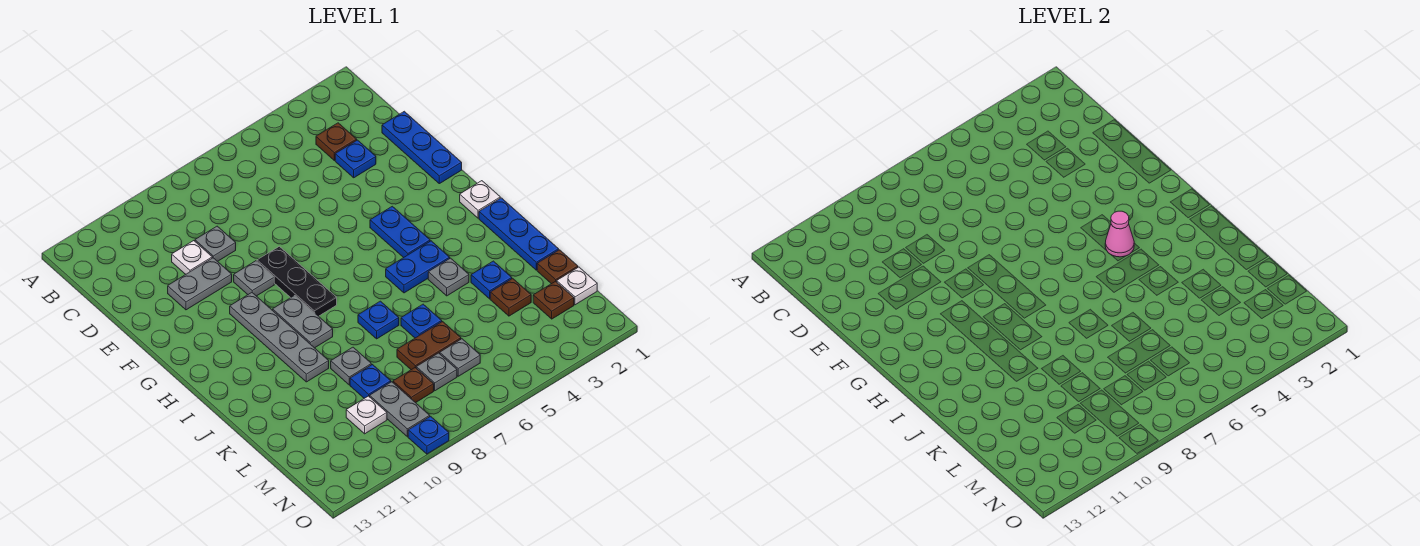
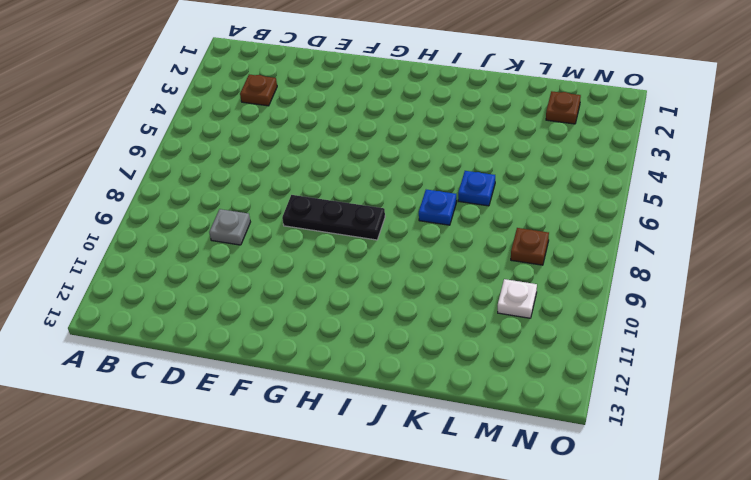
none -> blue 1x3 plate [382,111,462,184]
none -> blue 1x1 plate [335,140,376,178]
none -> white 1x1 plate [172,241,212,274]
none -> grey 1x2 plate [168,258,232,310]

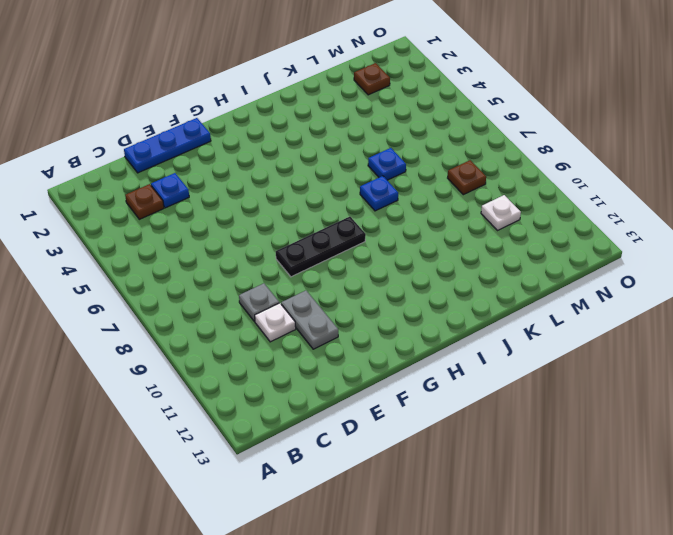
none -> grey 1x1 plate [234,261,274,296]
none -> blue 1x2 plate [370,206,430,258]
none -> grey 1x4 plate [230,293,329,382]
none -> white 1x1 plate [460,181,500,218]

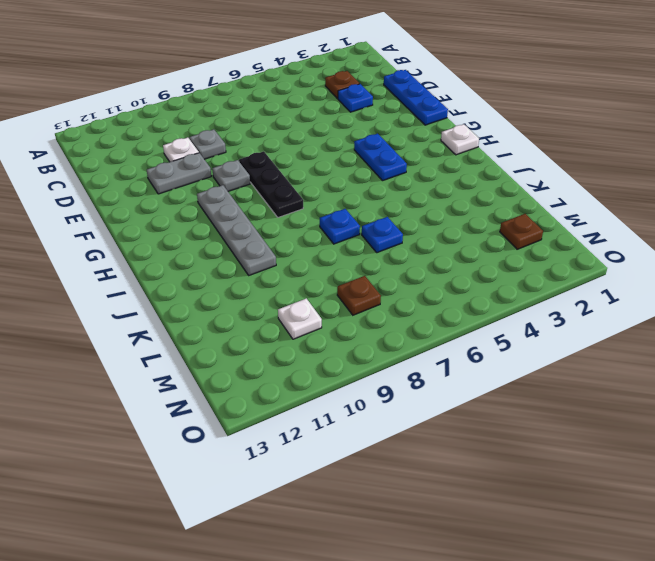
none -> grey 1x2 plate [273,295,333,348]
none -> blue 1x3 plate [479,198,559,270]
none -> blue 1x2 plate [386,241,450,293]
none -> grey 1x1 plate [428,258,469,296]

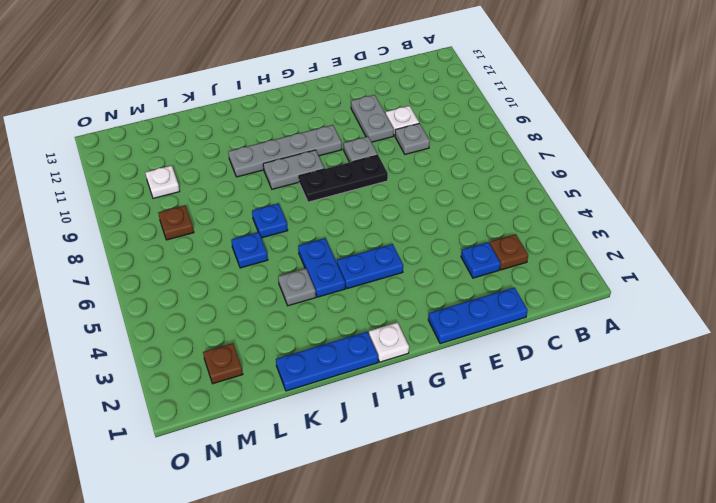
none -> blue 1x1 plate [471,261,512,299]
none -> grey 1x1 plate [331,347,371,385]
none -> brown 1x1 plate [537,250,578,284]
none -> brown 1x1 plate [490,278,531,316]

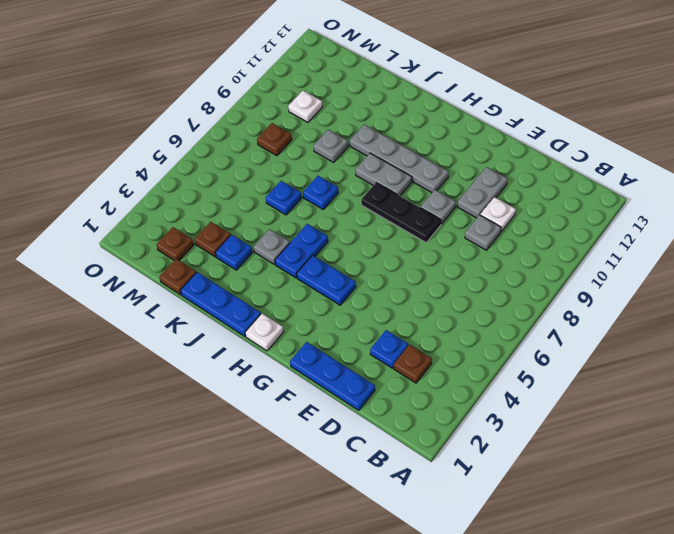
none -> brown 1x2 plate [397,322,461,370]
none -> blue 1x1 plate [350,365,391,398]
none -> white 1x1 plate [557,267,597,305]
none -> grey 1x1 plate [440,339,480,376]

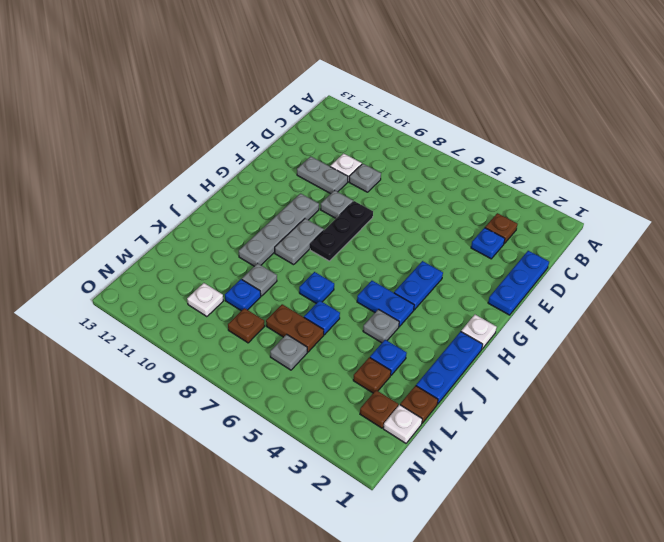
none -> grey 1x1 plate [416,353,457,391]
none -> grey 1x2 plate [370,382,430,437]
none -> blue 1x1 plate [408,416,449,454]
none -> pink 1x1 cone [1105,211,1134,257]

